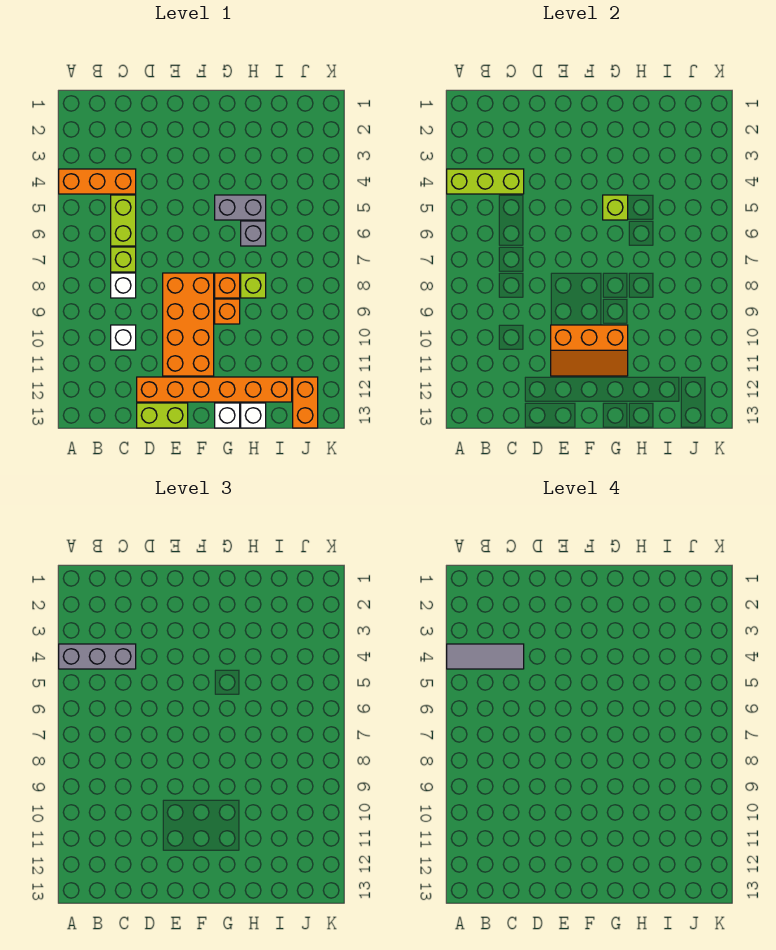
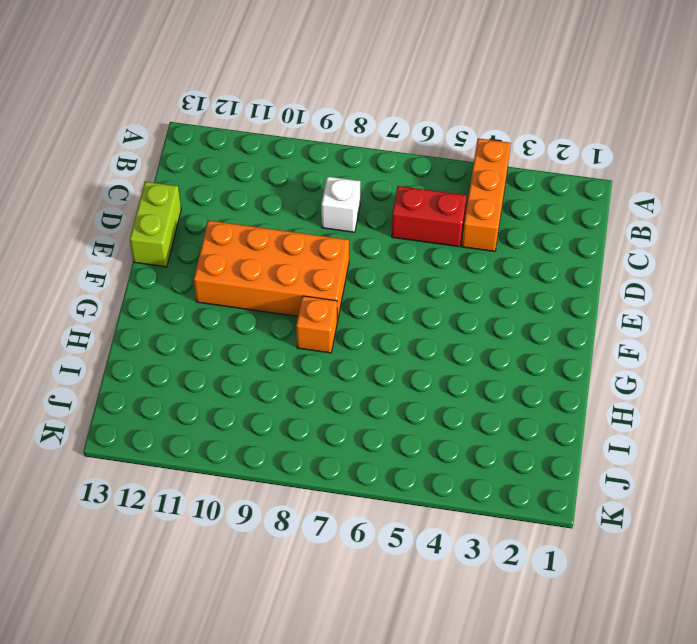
red 1x2 brick [392,186,467,247] -> lime 1x2 brick [111,195,136,246]
none -> lime 1x1 brick [111,247,136,272]
none -> white 1x1 brick [111,325,136,350]
none -> orange 1x6 brick [137,377,292,402]

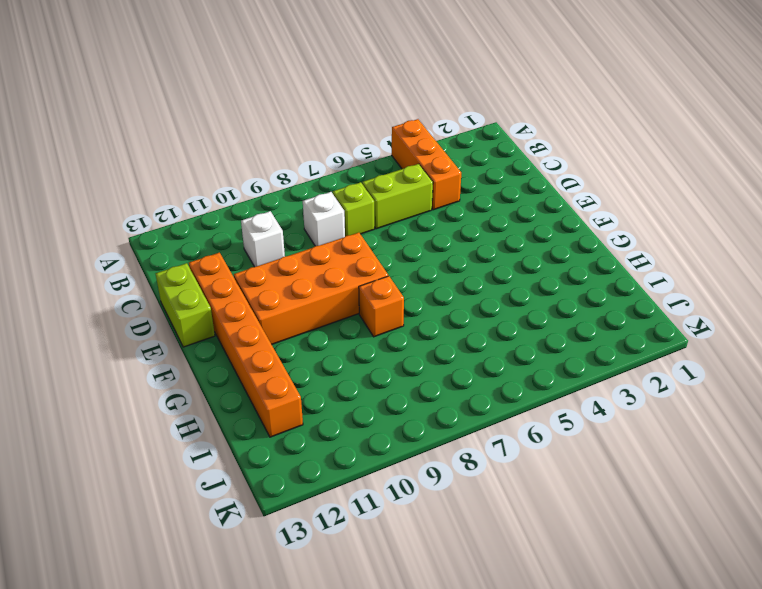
none -> grey 1x2 brick [215,195,266,220]
none -> orange 1x1 brick [215,299,240,324]
none -> white 1x1 brick [215,403,240,428]

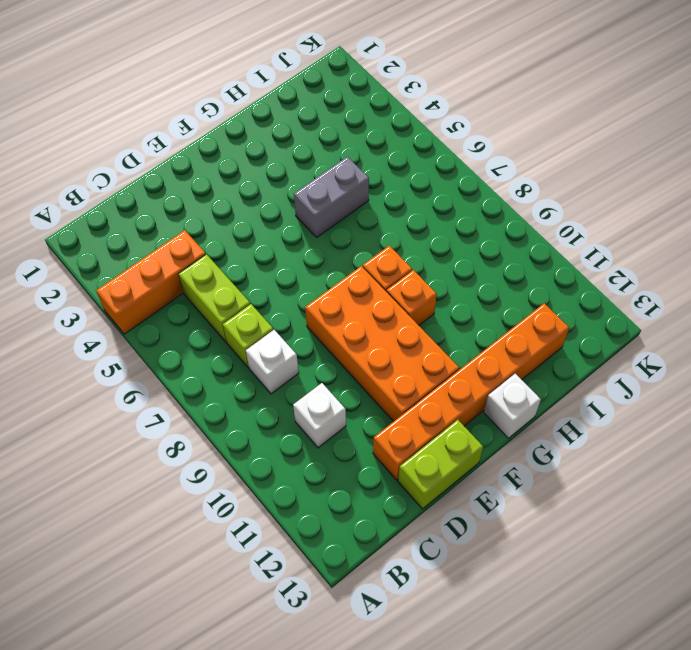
none -> grey 1x1 brick [241,221,266,246]
none -> lime 1x1 brick [241,273,266,298]
none -> white 1x1 brick [241,403,266,428]

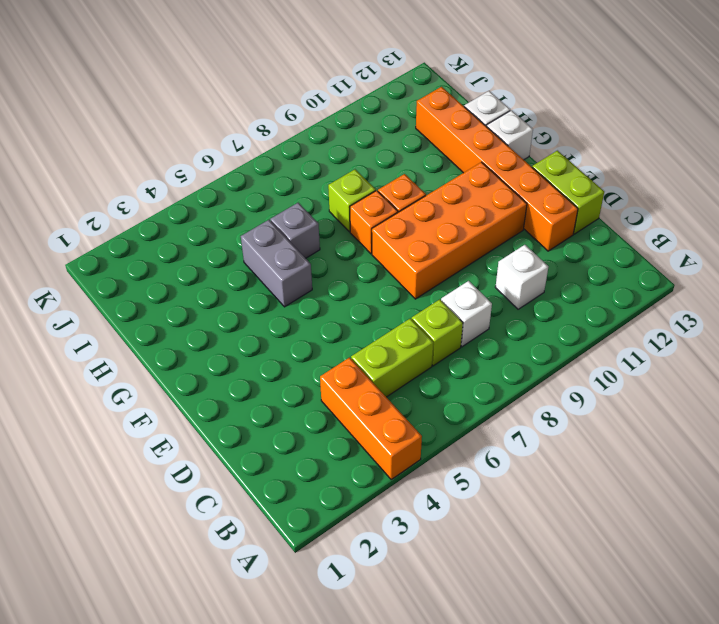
none -> orange 1x2 brick [293,377,318,428]
none -> lime 1x3 brick [447,169,524,194]
none -> orange 2x3 slope [551,325,628,376]

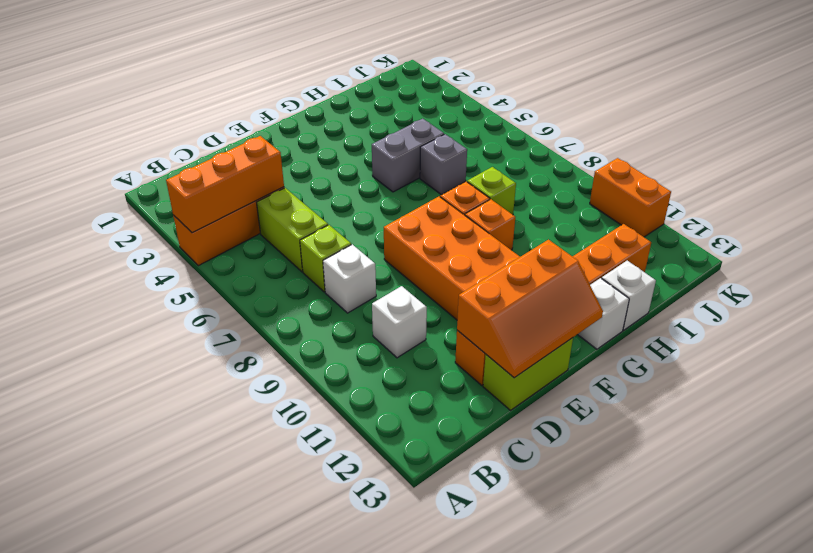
orange 1x3 brick [166,136,284,233] -> lime 1x3 brick [447,169,524,194]
orange 2x3 slope [457,240,603,378] -> orange 2x3 slope moved to [551,325,628,376]
orange 1x2 brick [590,158,671,237] -> orange 1x2 brick moved to [293,377,318,428]
none -> lime 1x1 brick [603,195,628,220]
none -> grey 1x3 brick [59,644,136,669]
none -> grey 1x3 tile [447,644,524,669]

